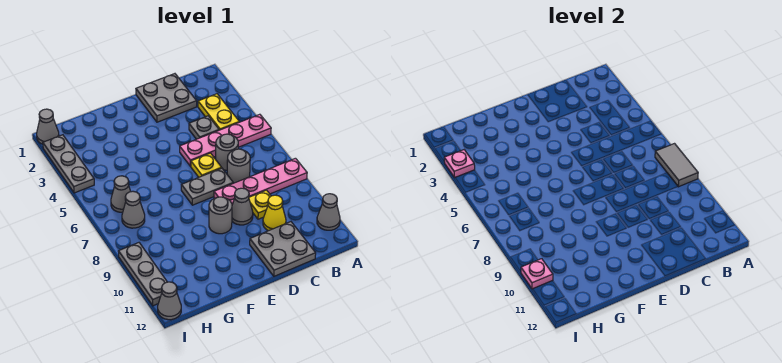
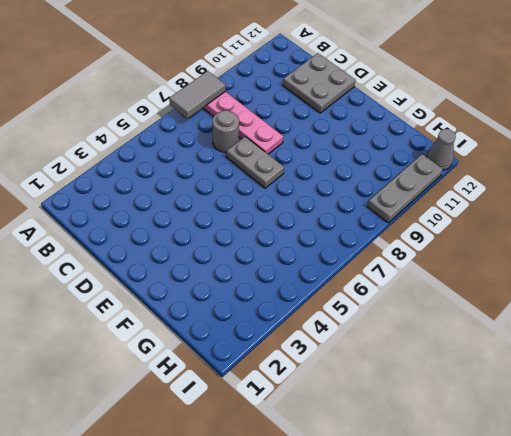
none -> pink 1x4 plate [180,114,271,166]
none -> grey 1x1 cone [317,194,340,230]
none -> yellow 1x2 plate [198,94,239,130]

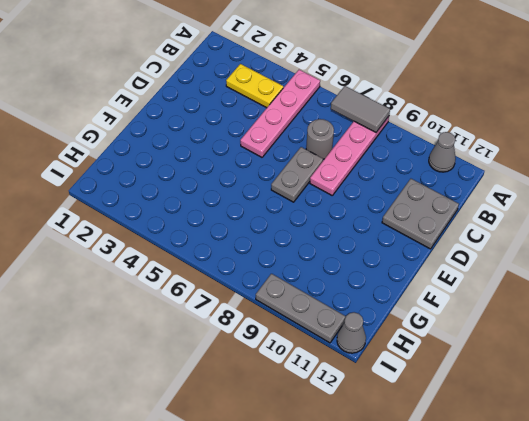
none -> grey 2x2 plate [136,74,197,122]
none -> grey 1x1 plate [189,116,219,139]
none -> grey 1x1 round brick [216,134,238,170]

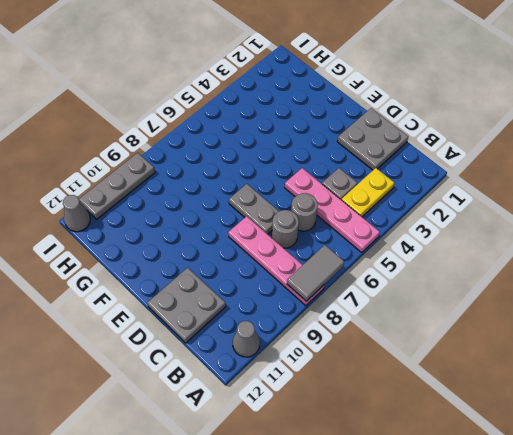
none -> yellow 1x1 plate [249,190,271,219]
none -> yellow 1x1 cone [263,195,286,231]
none -> yellow 1x1 plate [191,153,221,177]

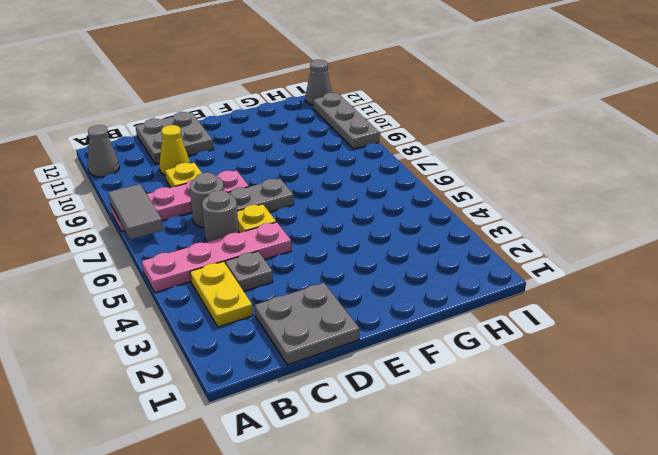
none -> grey 1x1 cone [232,188,253,225]
none -> grey 1x1 round brick [209,197,232,234]
none -> grey 1x1 cone [111,176,131,212]

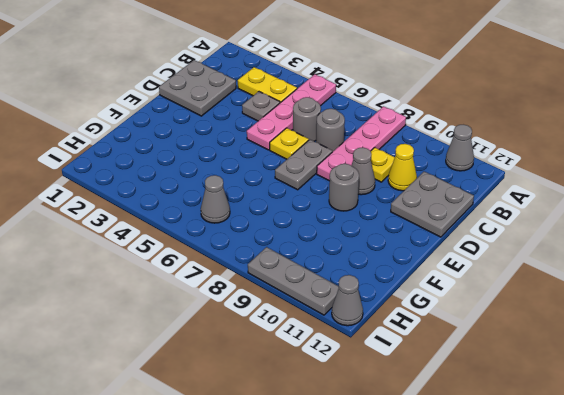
none -> grey 1x1 cone [122,191,145,228]
none -> grey 1x1 cone [37,109,59,144]
none -> grey 1x3 plate [43,135,94,193]

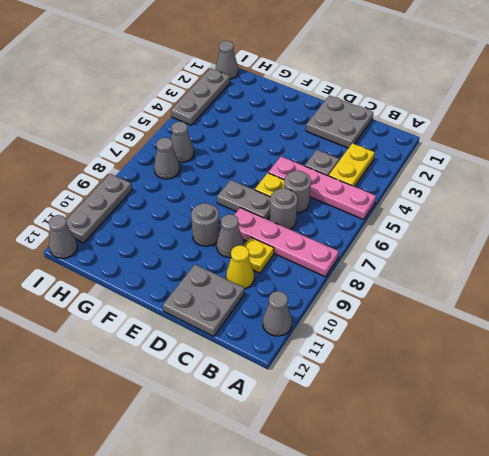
none -> grey 1x2 tile [655,144,698,187]
none -> pink 1x1 plate [444,150,475,177]
none -> pink 1x1 plate [521,259,553,289]

